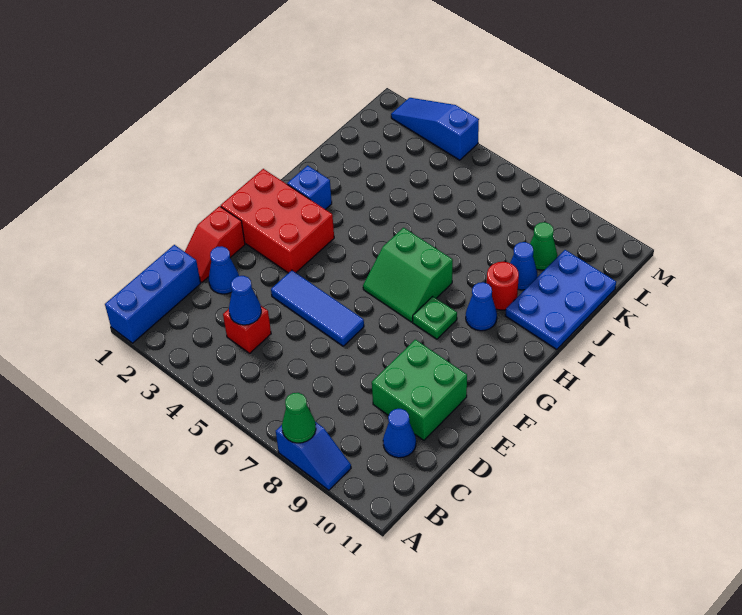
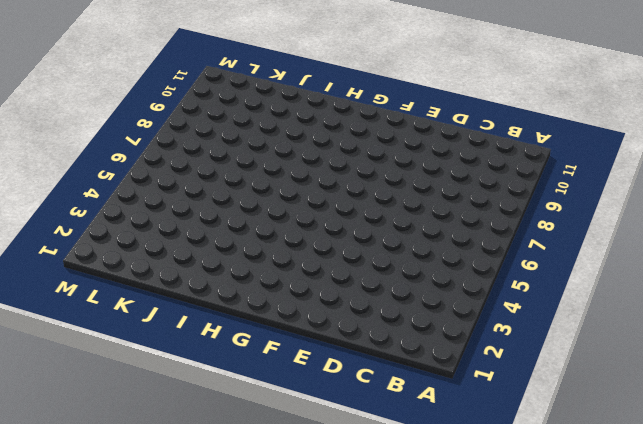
none -> blue 1x3 brick [105,245,201,343]
none -> blue 1x2 slope [276,422,351,490]
none -> red 1x1 brick [223,306,271,353]

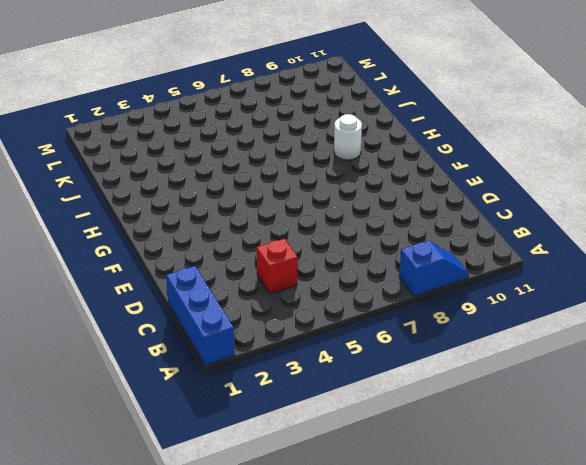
white 1x1 round brick [334,114,362,160] -> blue 1x1 cone [466,282,497,331]
none -> blue 1x1 cone [383,409,416,458]
none -> red 1x2 slope [185,206,245,282]
none -> blue 1x1 cone [209,246,239,294]

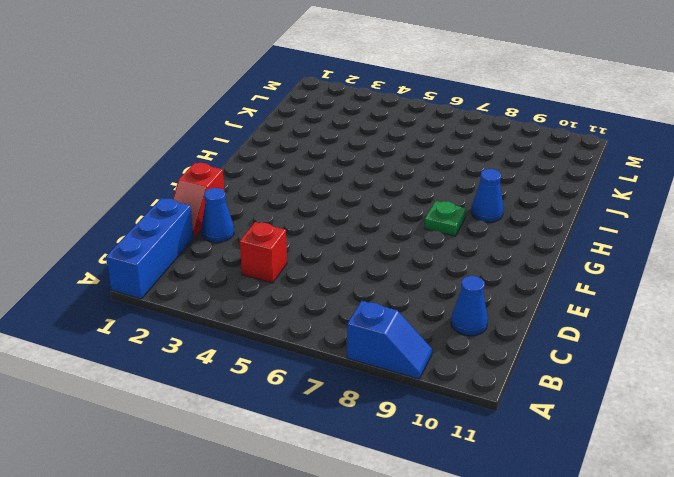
none -> green 2x2 brick [372,340,467,440]
none -> blue 1x3 tile [271,270,364,346]
none -> red 2x3 brick [221,169,334,273]

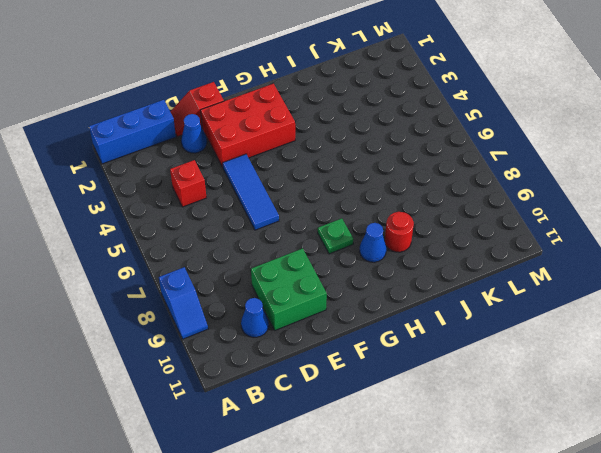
red 2x3 brick [201,84,295,167] -> red 2x3 brick turned to [221,169,334,273]
none -> green 2x2 slope [363,228,453,322]
none -> blue 1x1 brick [287,165,332,210]
none -> blue 2x3 plate [506,250,616,350]

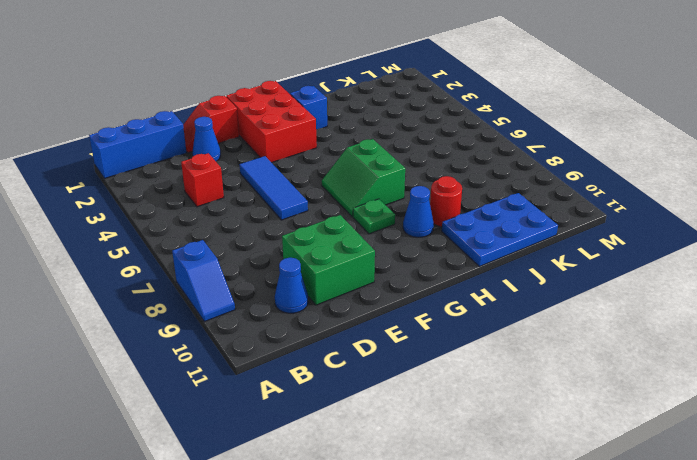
none -> blue 1x1 cone [510,242,537,290]
none -> green 1x1 cone [530,222,557,270]
none -> blue 1x3 slope [391,98,479,160]

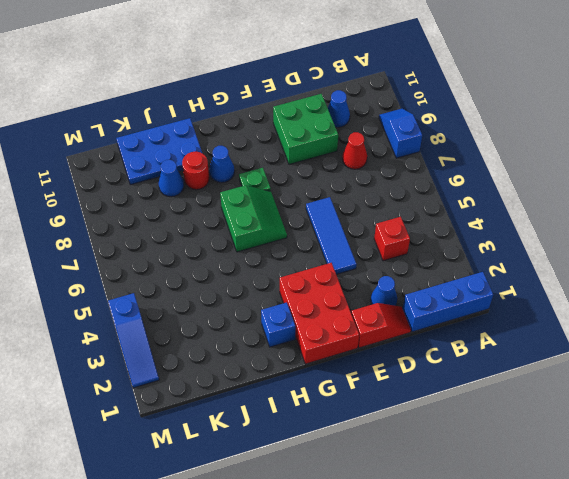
red 1x1 cone [342,132,367,169] -> none
none -> green 1x1 cone [530,222,557,270]
none -> green 1x1 cone [282,393,316,443]
none -> blue 1x1 cone [229,276,261,325]

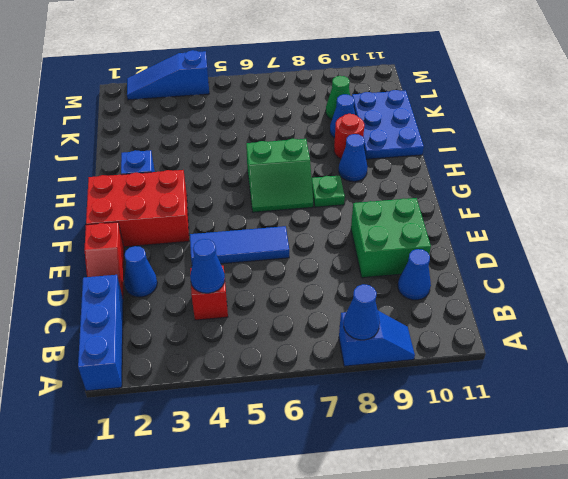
blue 1x1 cone [344,284,380,340] -> green 1x1 cone [282,393,316,443]

